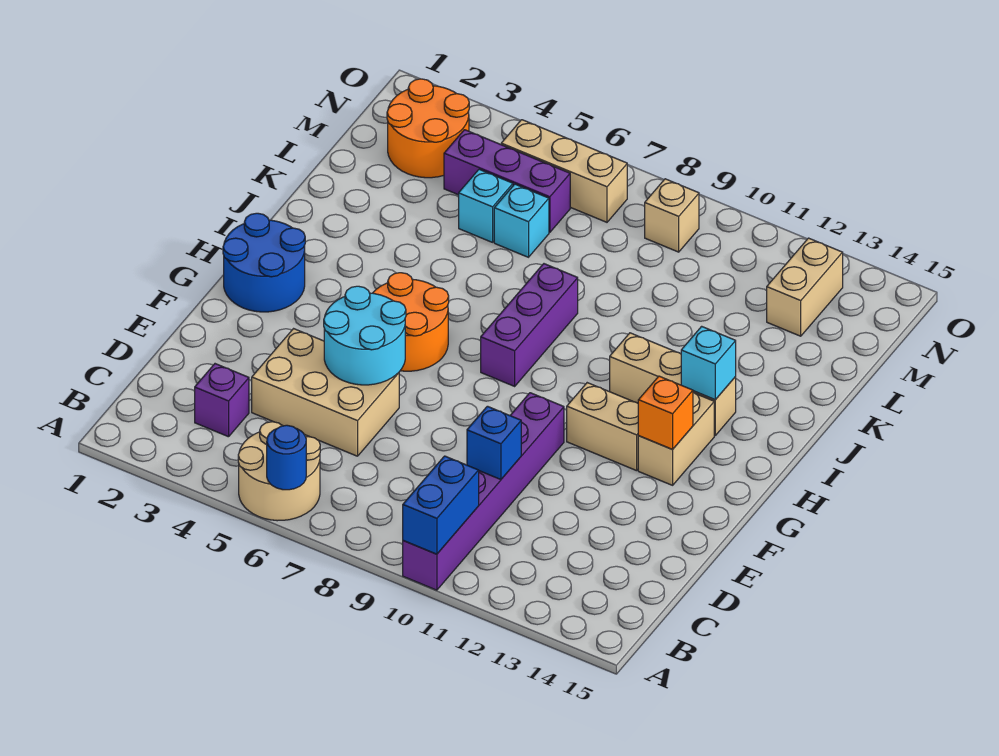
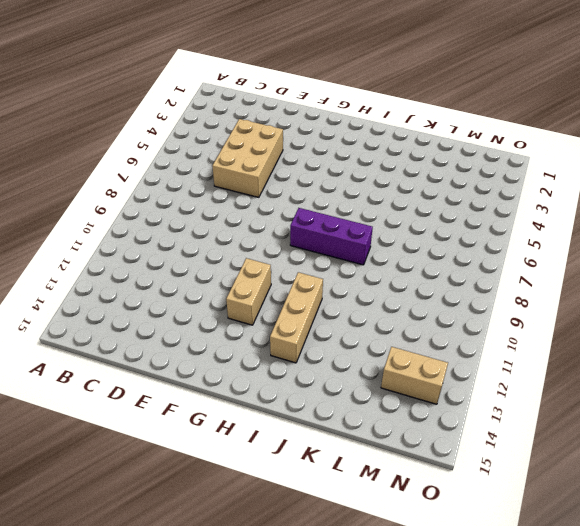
none -> tan 2x2 round brick [238,422,320,521]
none -> purple 1x6 brick [403,393,564,590]
none -> purple 1x1 brick [195,364,249,437]

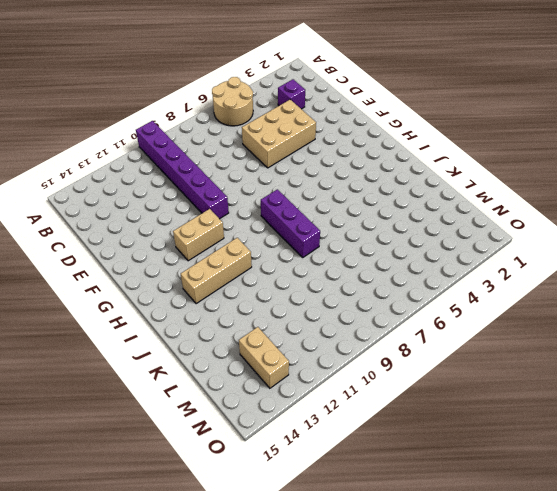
none -> blue 2x2 round brick [223,213,305,312]
none -> orange 2x2 round brick [373,273,449,371]
none -> tan 1x2 brick [638,392,714,485]

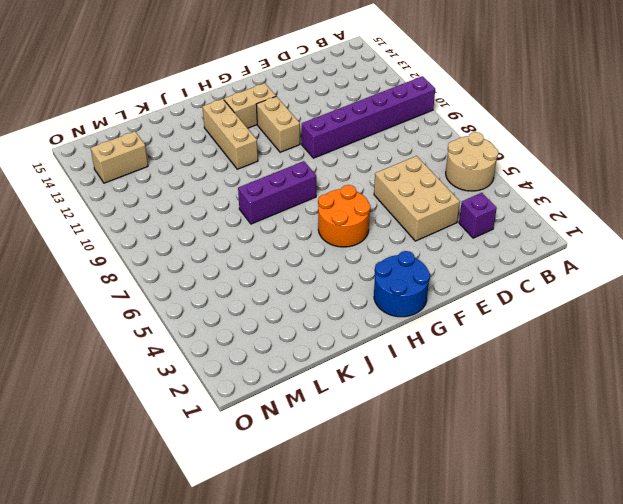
none -> cyan 1x1 brick [459,169,513,242]
none -> cyan 1x1 brick [494,184,549,257]
none -> orange 2x2 round brick [387,79,469,178]

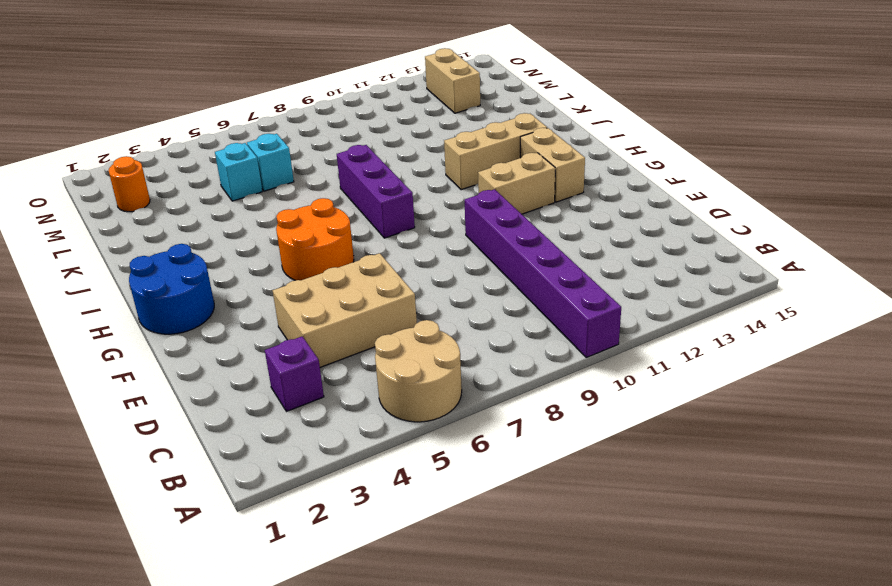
orange 1x1 round brick [108,156,150,212] -> orange 2x2 round brick [387,79,469,178]
none -> purple 1x3 brick [444,130,570,232]
none -> tan 1x3 brick [501,120,627,222]
none -> tan 1x1 brick [645,179,699,252]

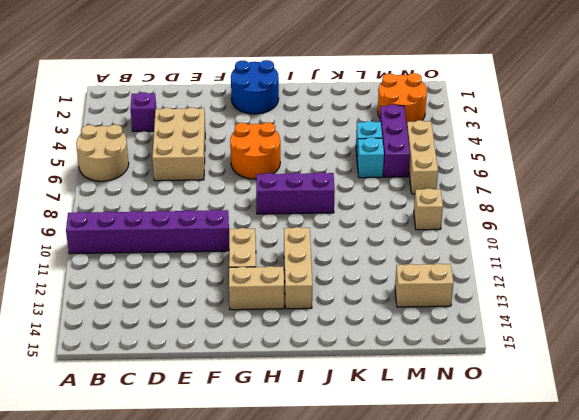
none -> blue 1x1 round brick [267,425,306,490]
none -> blue 1x2 brick [403,456,479,554]
none -> blue 1x1 brick [467,406,521,479]

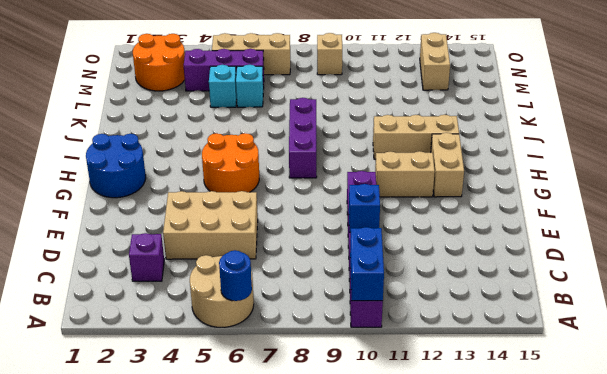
none -> cyan 2x2 round brick [324,286,406,385]
none -> orange 1x1 brick [638,376,693,449]
none -> cyan 1x1 brick [681,326,736,400]

